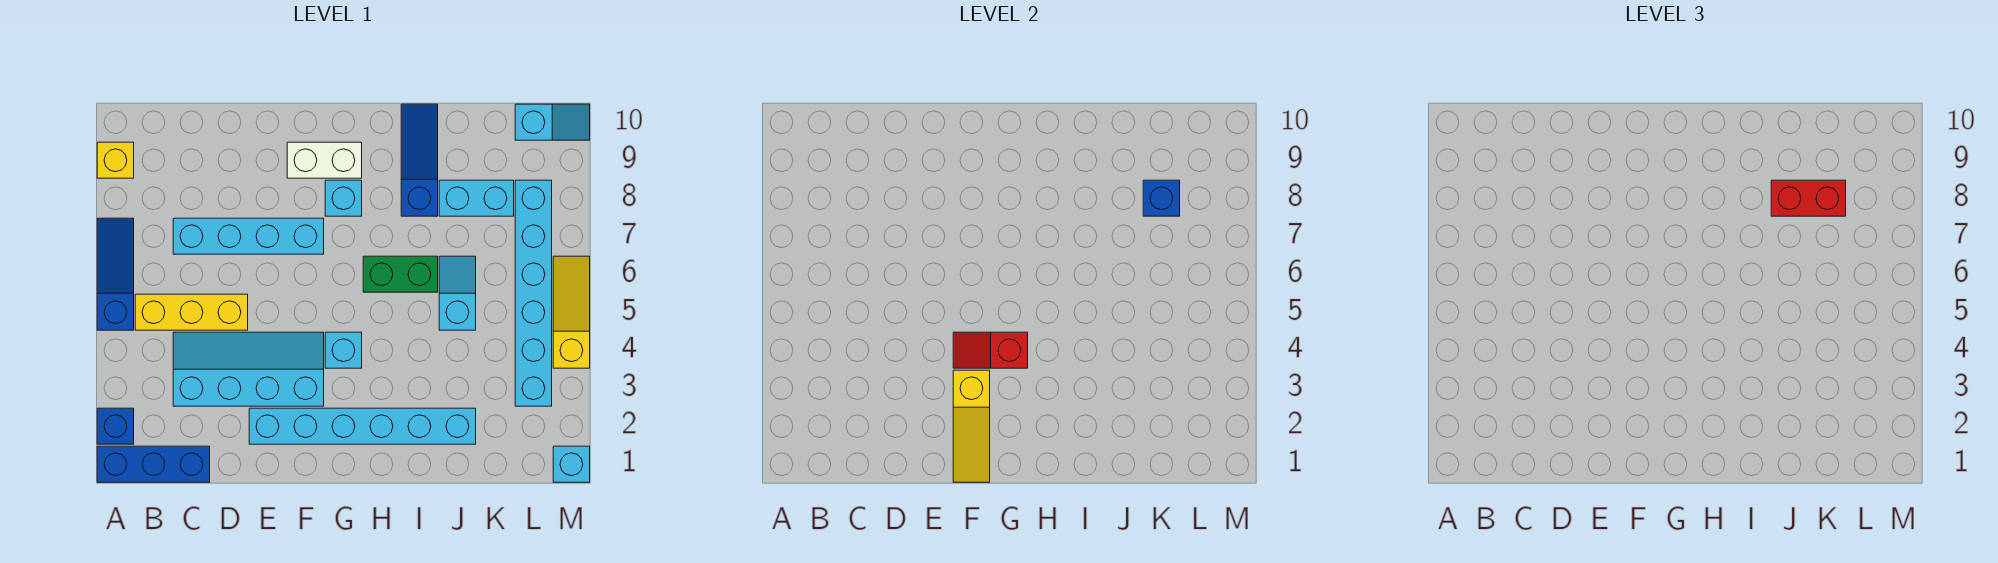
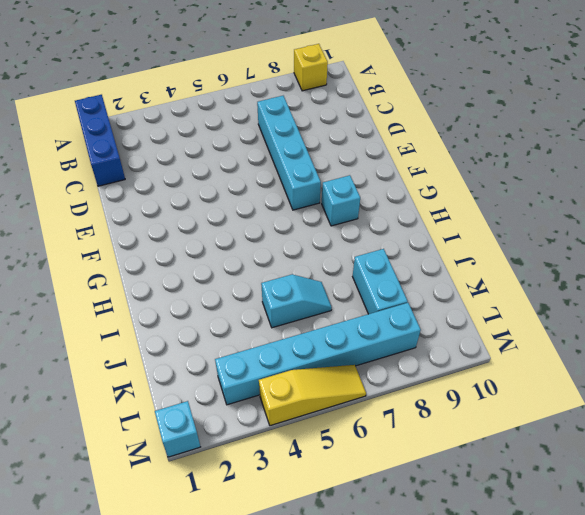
none -> blue 1x1 brick [97,408,134,444]
none -> blue 1x3 slope [97,218,134,330]
none -> yellow 1x3 brick [135,294,248,330]

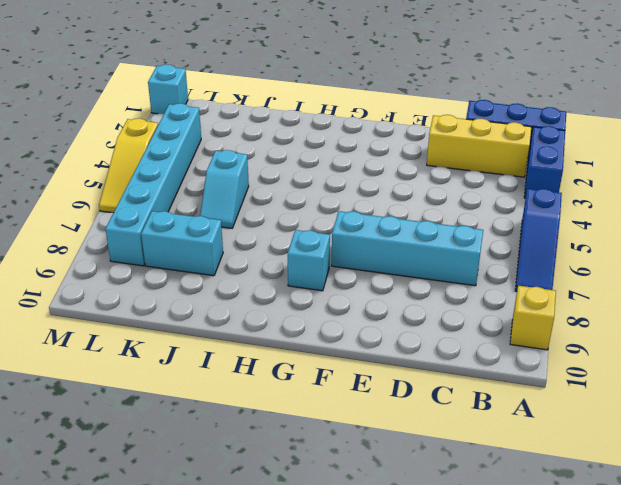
blue 1x2 brick [524,126,565,198] -> blue 1x1 brick [97,408,134,444]
yellow 1x3 brick [427,115,531,177] -> yellow 1x3 brick moved to [135,294,248,330]
none -> cyan 2x4 slope [173,332,324,406]
none -> cyan 1x6 brick [249,408,476,444]
none -> white 1x2 brick [287,142,362,178]

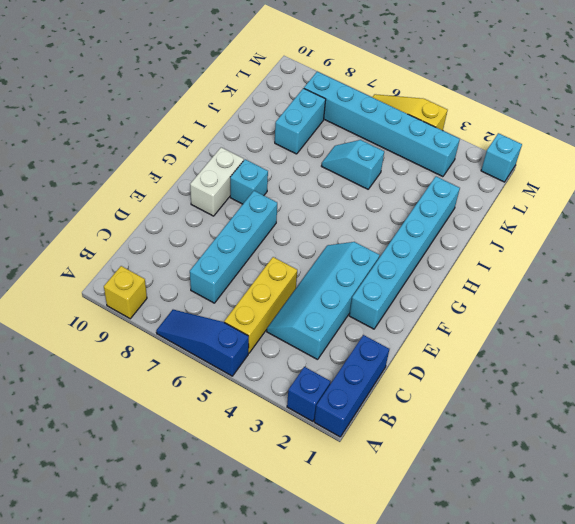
none -> cyan 1x1 brick [325,332,362,368]
none -> green 1x2 brick [363,256,438,292]
none -> blue 1x3 slope [401,104,438,216]

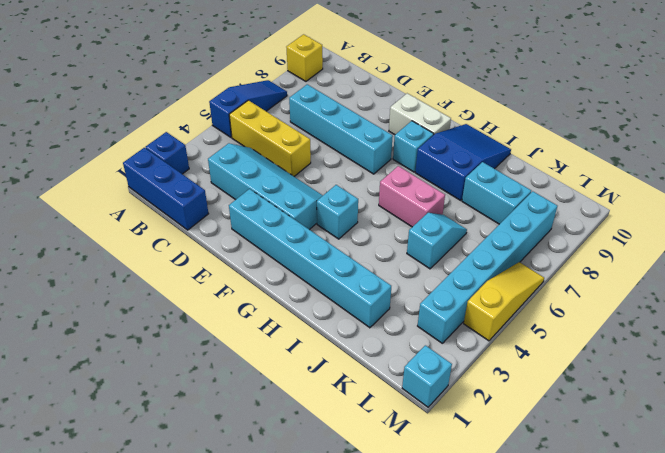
pink 1x2 brick [379,166,445,227] -> green 1x2 brick [363,256,438,292]
blue 2x3 slope [415,124,511,200] -> blue 1x3 slope [401,104,438,216]
none -> cyan 1x2 slope [515,104,590,140]
none -> yellow 1x3 slope [953,370,990,482]
none -> red 1x2 slope [953,332,1028,368]

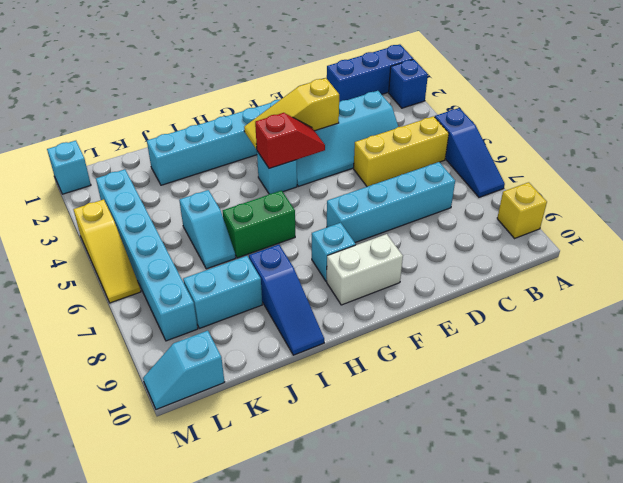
yellow 1x3 slope [244,78,339,149] -> yellow 1x3 slope turned to [953,370,990,482]
none -> blue 1x1 brick [1143,180,1180,216]
none -> red 1x2 brick [1771,180,1846,216]

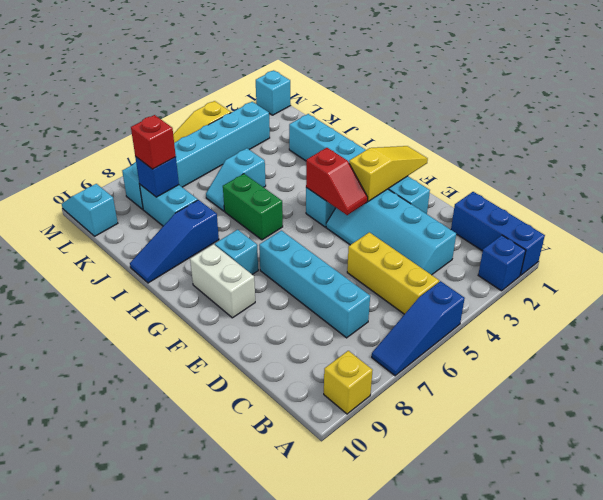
red 1x1 brick [131,115,176,169] -> red 1x2 brick [1771,180,1846,216]

